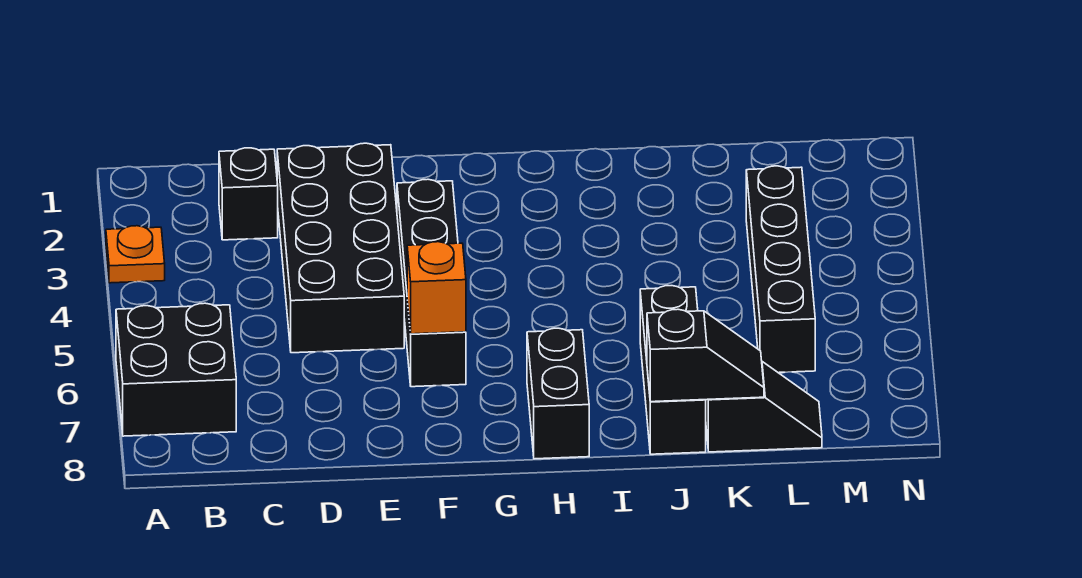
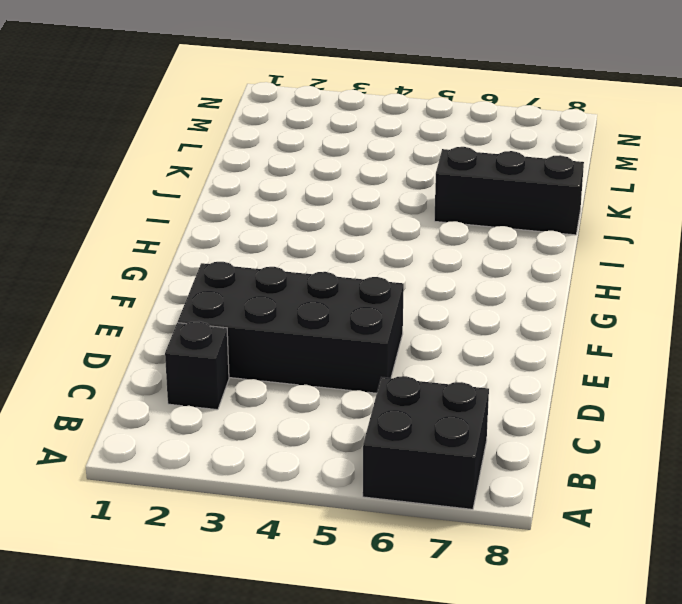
none -> orange 1x1 plate [106,226,165,283]
none -> black 1x4 brick [397,179,466,387]

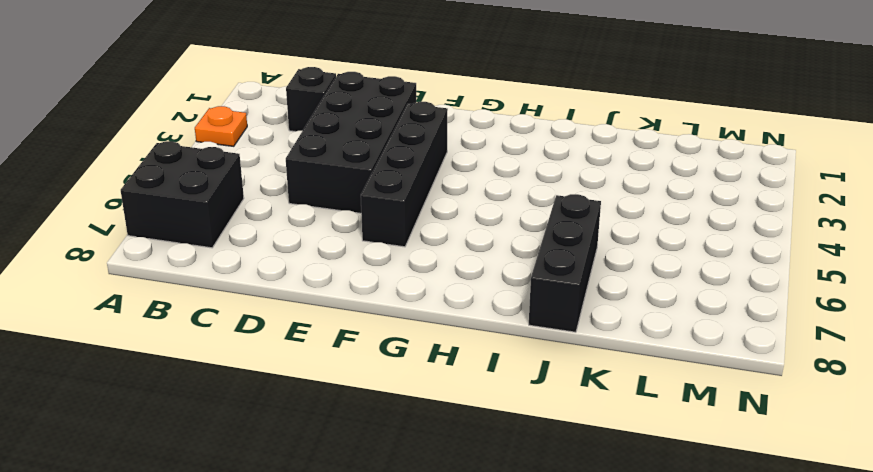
none -> black 1x2 brick [527,328,589,459]
none -> black 1x2 slope [706,362,822,452]

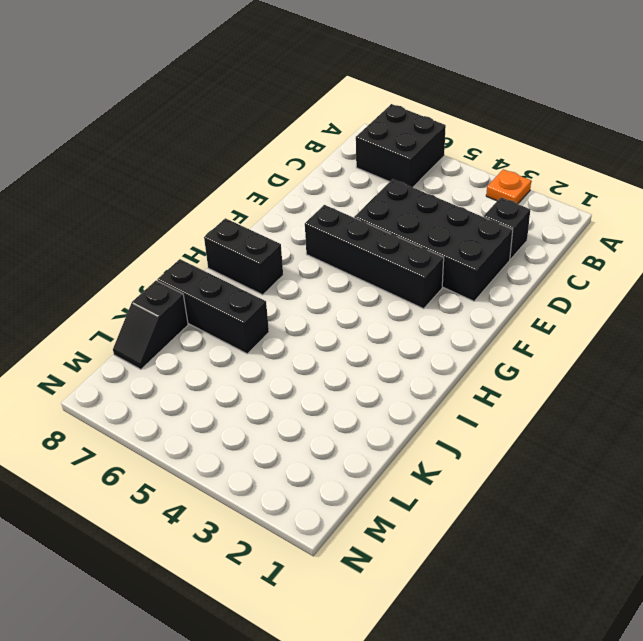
none -> black 1x4 brick [746,166,815,373]
none -> orange 1x1 brick [407,242,466,334]

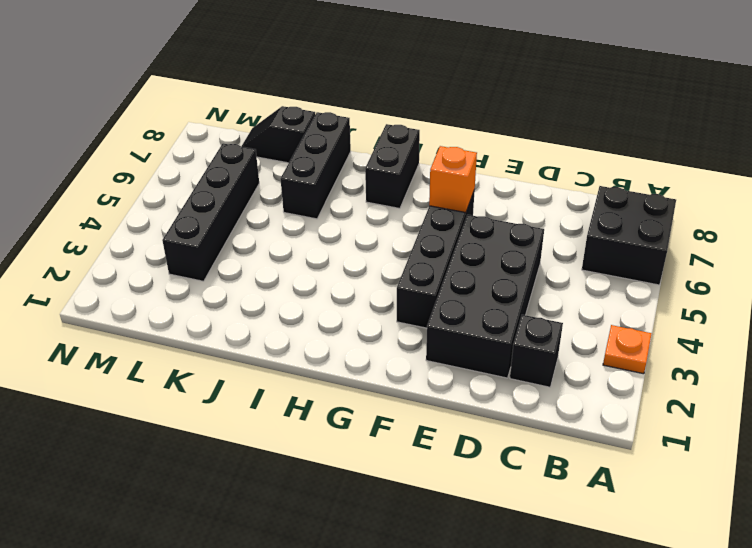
none -> black 1x2 slope [647,309,764,402]

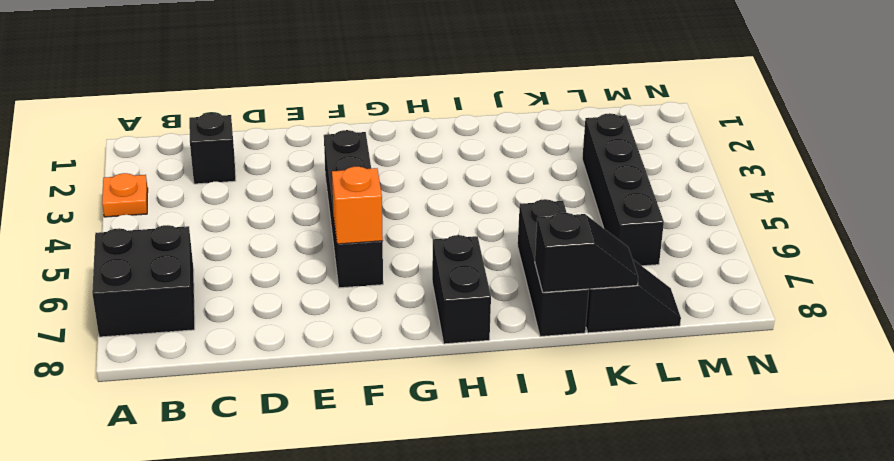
none -> black 2x4 brick [277,143,404,353]

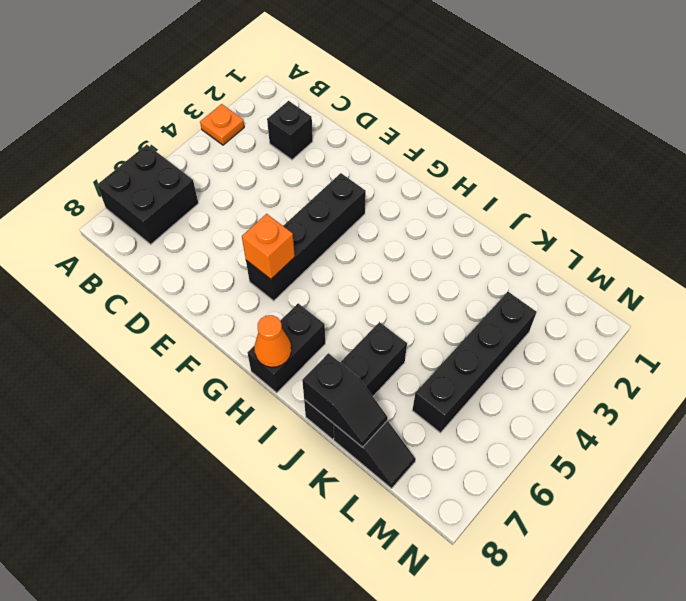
orange 1x1 cone [254,315,291,367] -> none
none -> black 2x4 brick [277,143,404,353]

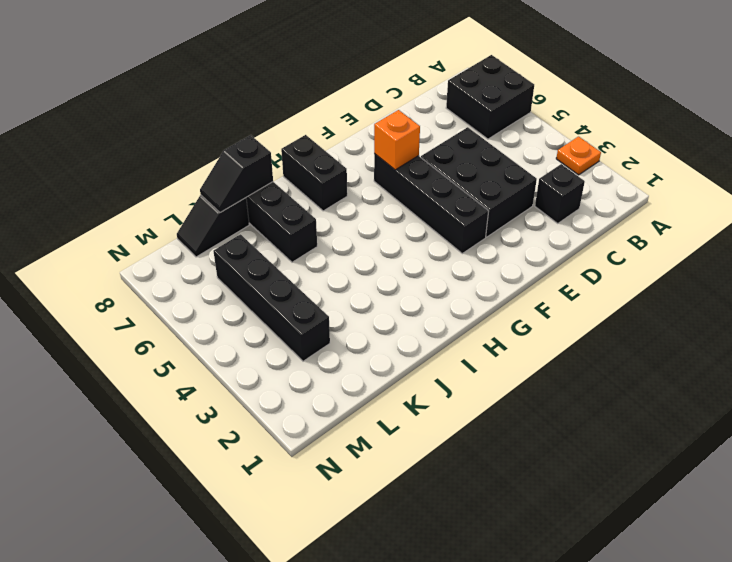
black 2x3 brick [421,127,537,237] -> black 2x4 brick [277,143,404,353]

